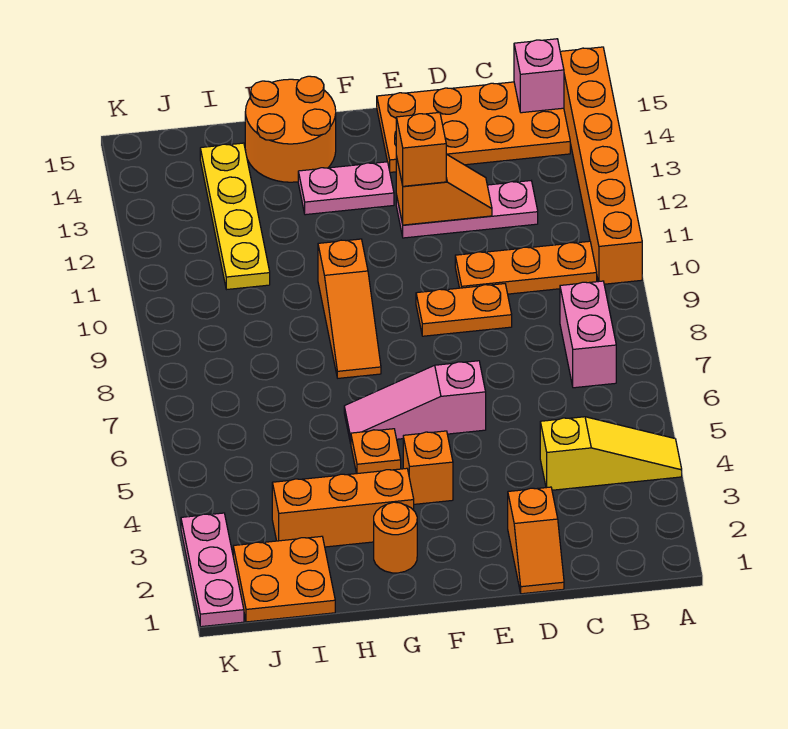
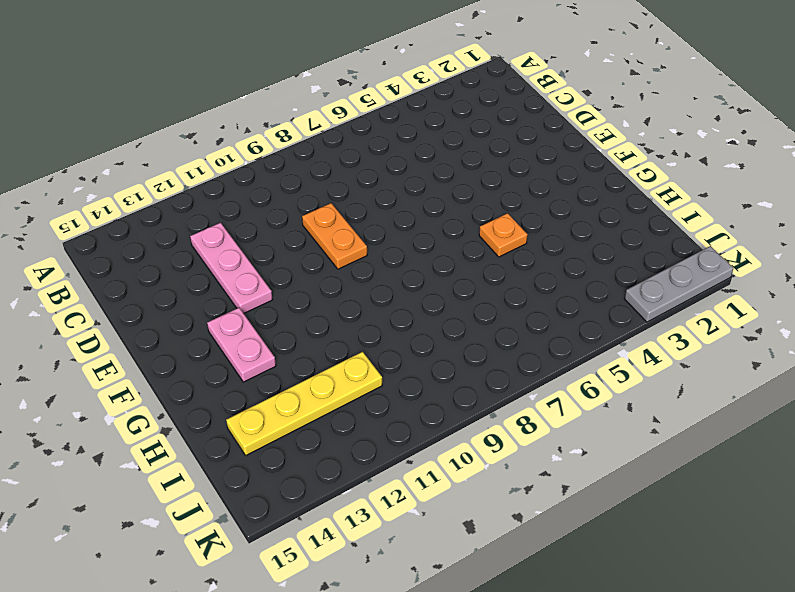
grey 1x3 plate [624,246,734,322] -> pink 1x3 plate [181,513,244,627]
none -> yellow 1x3 slope [540,417,682,490]
none -> orange 1x6 brick [560,47,642,284]
none -> pink 1x2 brick [560,281,616,388]

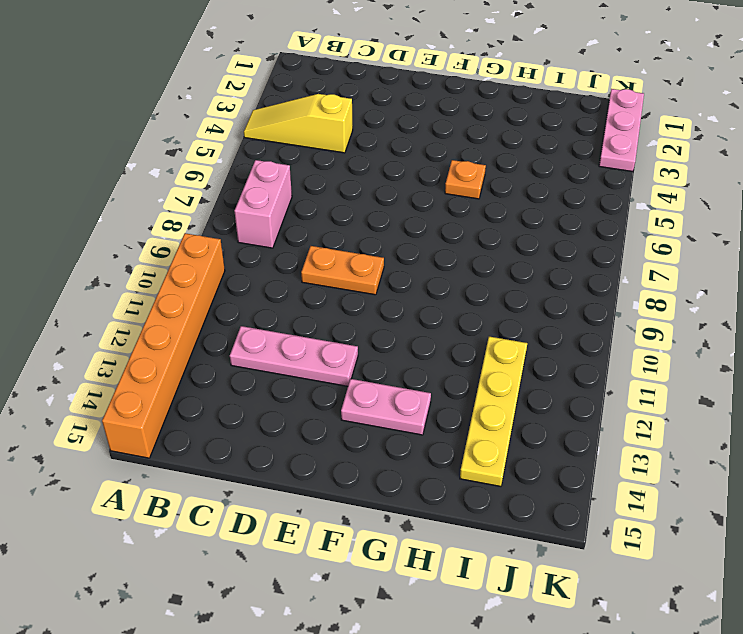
none -> orange 1x3 plate [455,241,597,294]
none -> orange 2x4 plate [377,82,570,172]
none -> orange 1x2 slope [508,487,564,594]

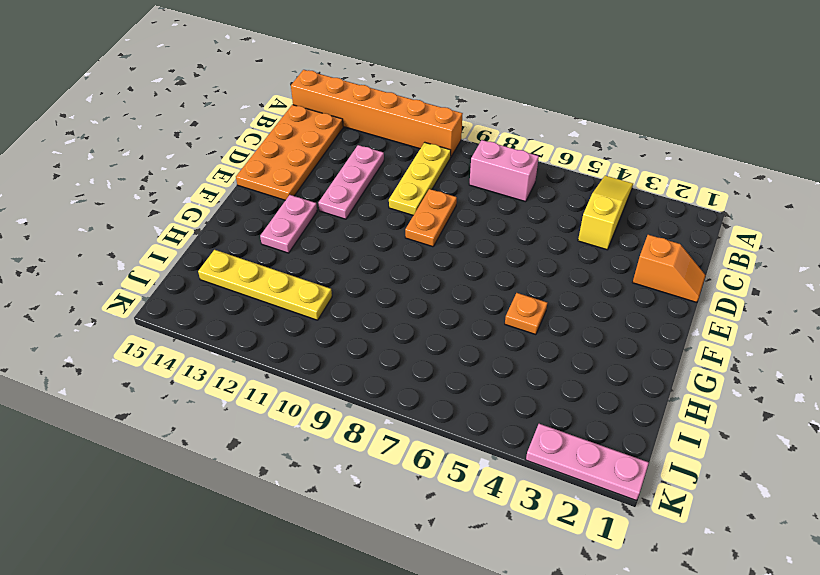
yellow 1x3 plate [389,142,451,215] -> orange 1x3 plate [455,241,597,294]
none -> pink 1x3 slope [344,361,486,443]
none -> orange 1x1 brick [403,431,453,504]
none -> orange 1x1 round brick [374,502,417,573]

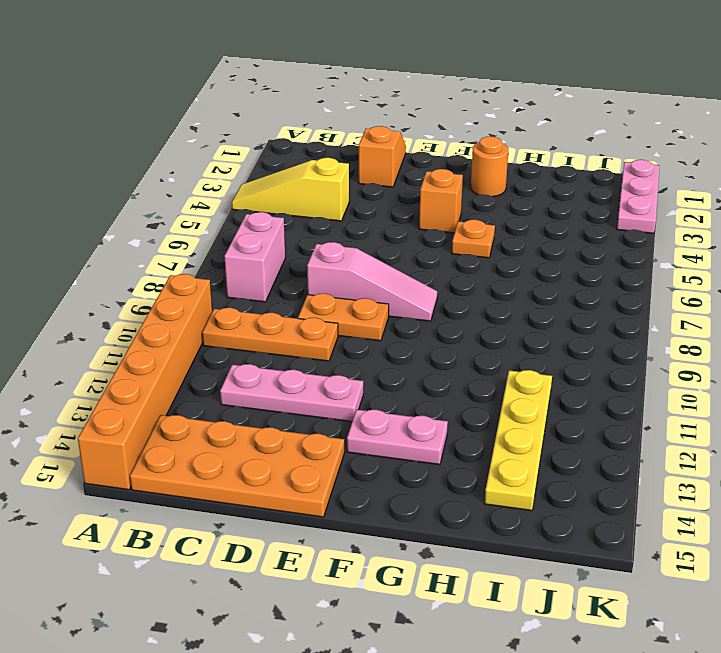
pink 1x3 slope [307,242,437,321] -> pink 1x3 slope moved to [344,361,486,443]
none -> orange 1x3 brick [272,468,414,547]
none -> orange 1x3 slope [318,239,381,378]
none -> orange 2x2 round brick [245,76,336,182]

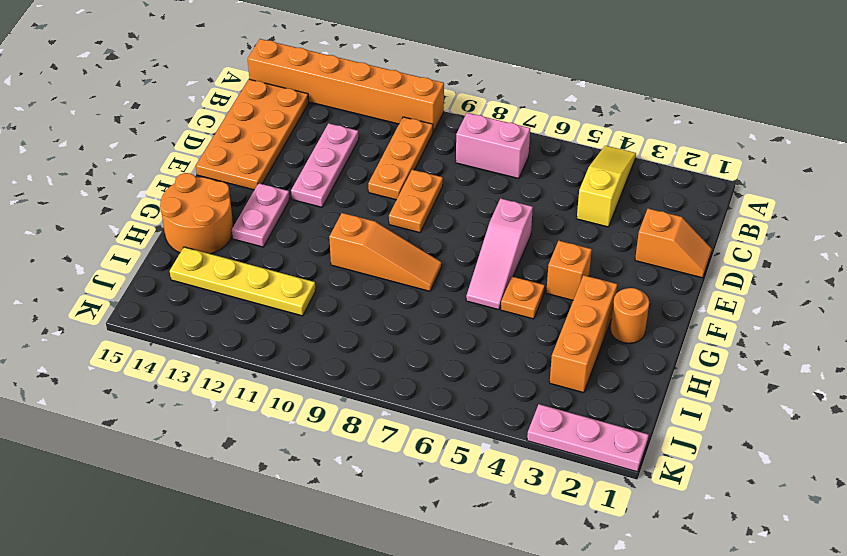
none -> orange 2x2 plate [233,536,335,622]
none -> pink 1x1 brick [514,39,564,113]
none -> orange 1x2 slope [396,154,492,225]

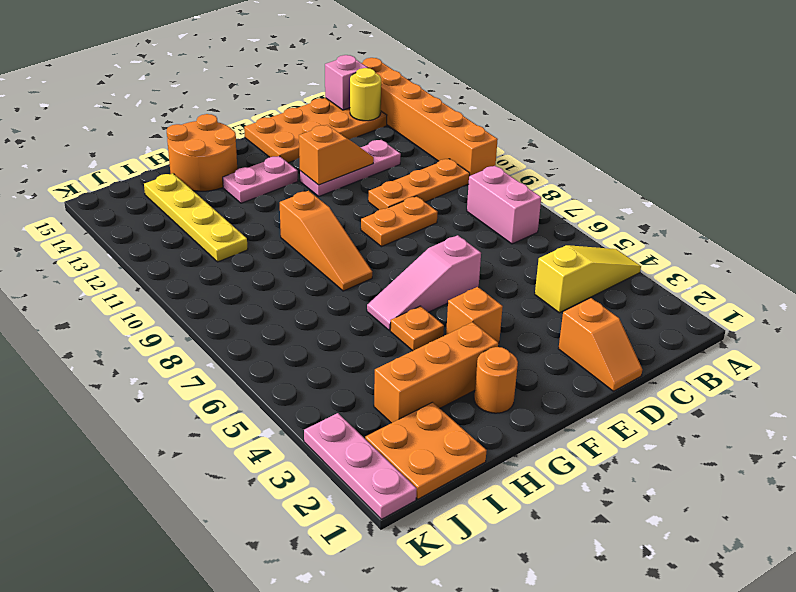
yellow 1x1 round brick [350,68,381,121] -> none
none -> orange 1x1 brick [396,112,446,186]

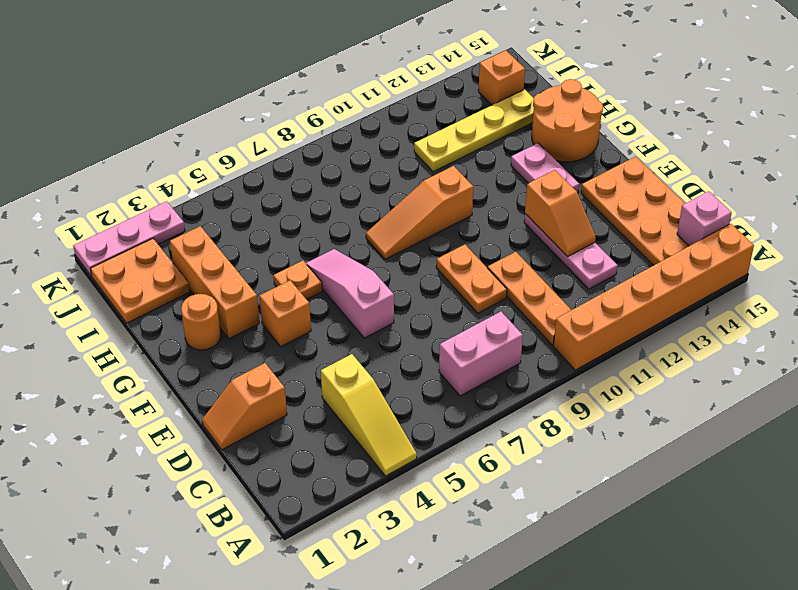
orange 1x1 brick [478,50,525,105] -> orange 1x1 brick moved to [396,112,446,186]

